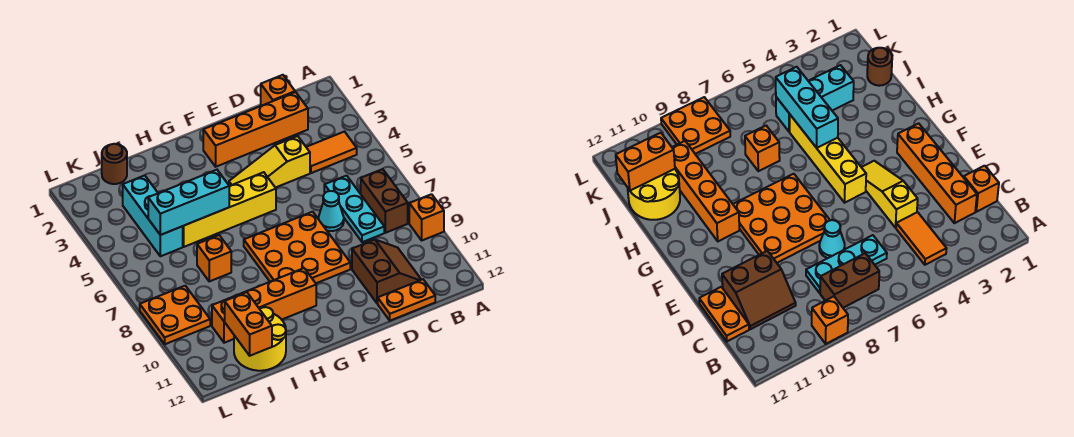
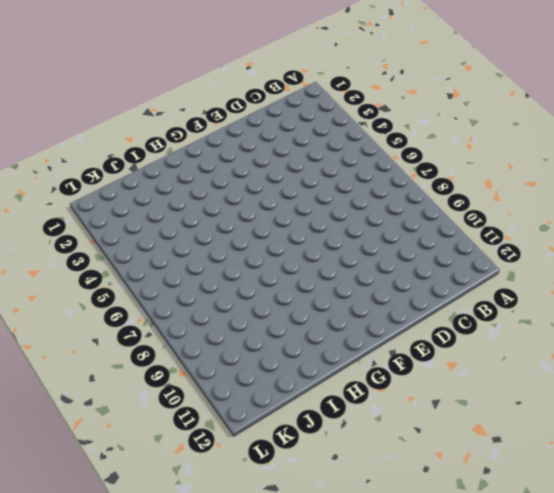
none -> orange 1x1 brick [409,194,444,240]
none -> orange 1x2 tile [306,132,357,173]
none -> brown 1x2 brick [361,169,408,233]

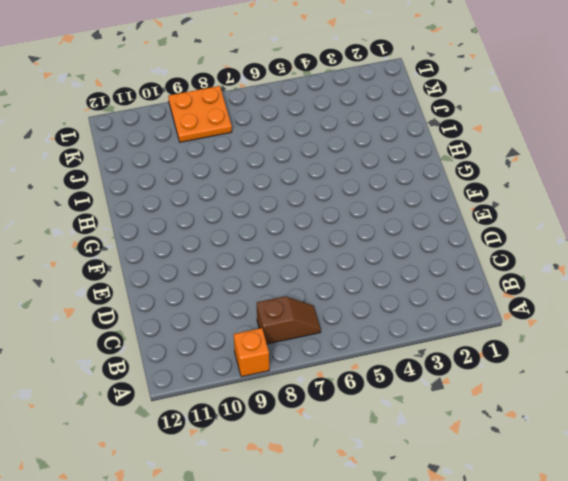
brown 1x2 slope [257,296,321,344] -> brown 1x2 brick [361,169,408,233]
none -> orange 1x2 tile [306,132,357,173]
none -> orange 1x1 brick [261,75,295,106]
none -> orange 1x4 brick [203,92,308,167]

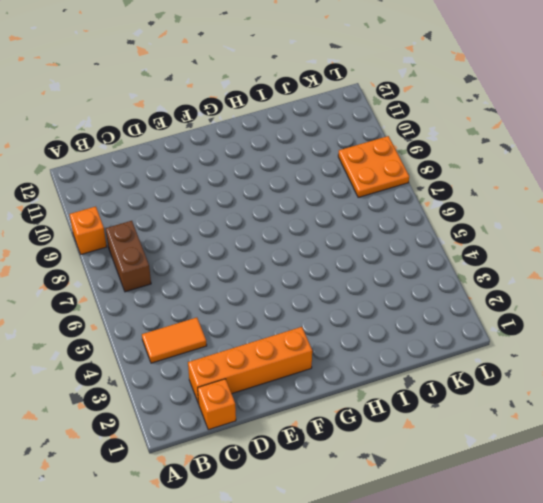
none -> cyan 1x3 plate [324,176,384,242]
none -> brown 2x2 slope [352,239,421,303]
none -> orange 1x2 plate [378,279,435,321]

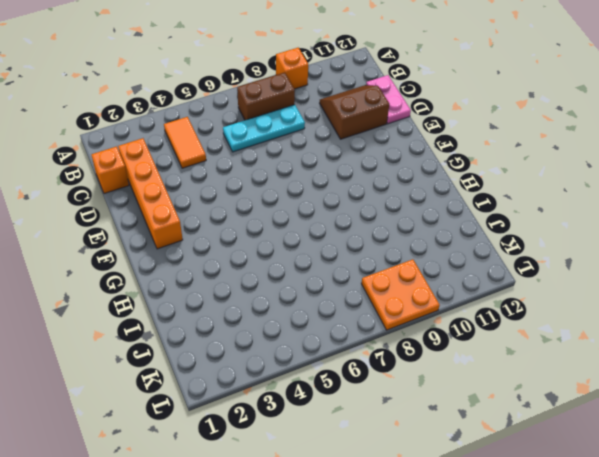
pink 1x2 plate [366,75,411,124] -> orange 1x2 plate [378,279,435,321]
none -> yellow 1x3 slope [229,136,310,188]
none -> cyan 1x1 cone [319,191,344,231]
none -> orange 3x3 plate [244,212,350,283]

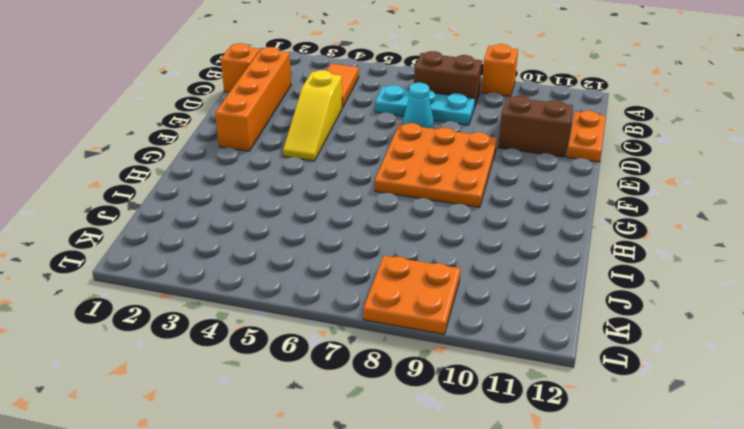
none -> yellow 1x4 brick [183,172,276,247]
none -> orange 1x4 brick [212,268,316,343]
none -> orange 1x1 brick [197,235,231,281]

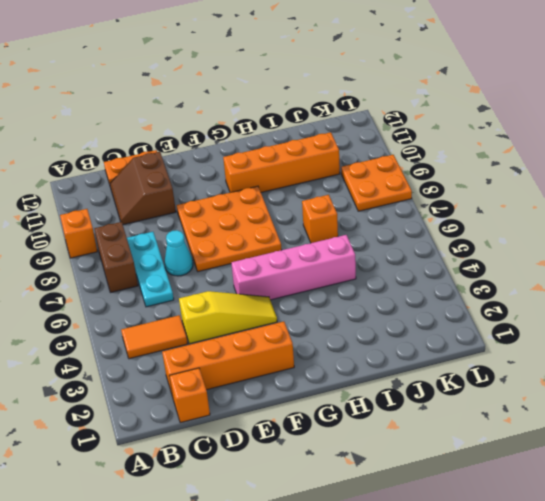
pink 1x4 brick [231,235,356,300] -> yellow 1x4 brick [183,172,276,247]
none -> yellow 2x2 round brick [234,307,286,371]
none -> brown 1x1 round brick [102,144,127,184]
none -> cyan 1x3 brick [123,175,183,256]

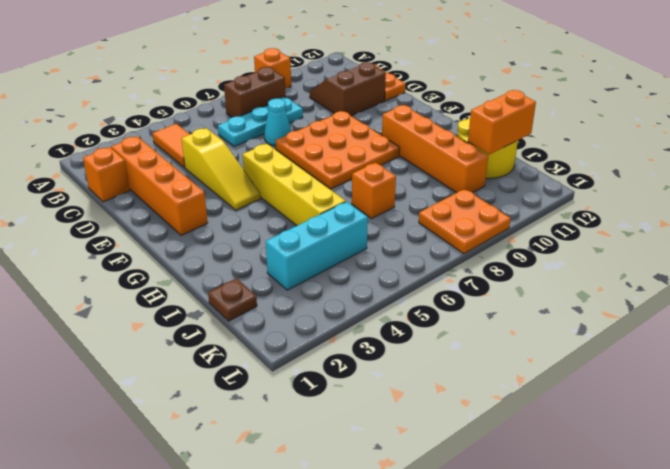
brown 1x1 plate [208,278,257,321] -> brown 1x1 round brick [102,144,127,184]
none -> cyan 1x3 brick [148,170,229,235]

